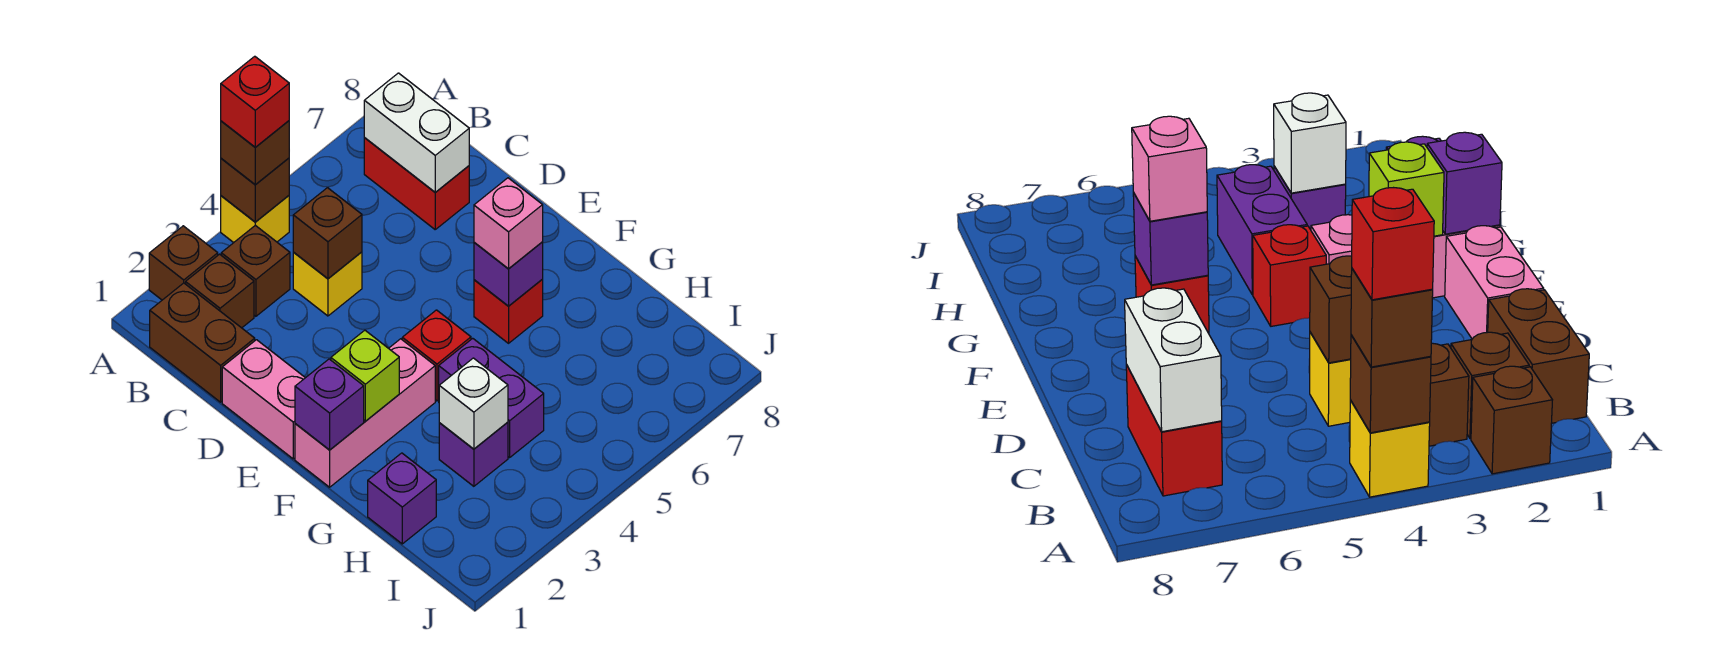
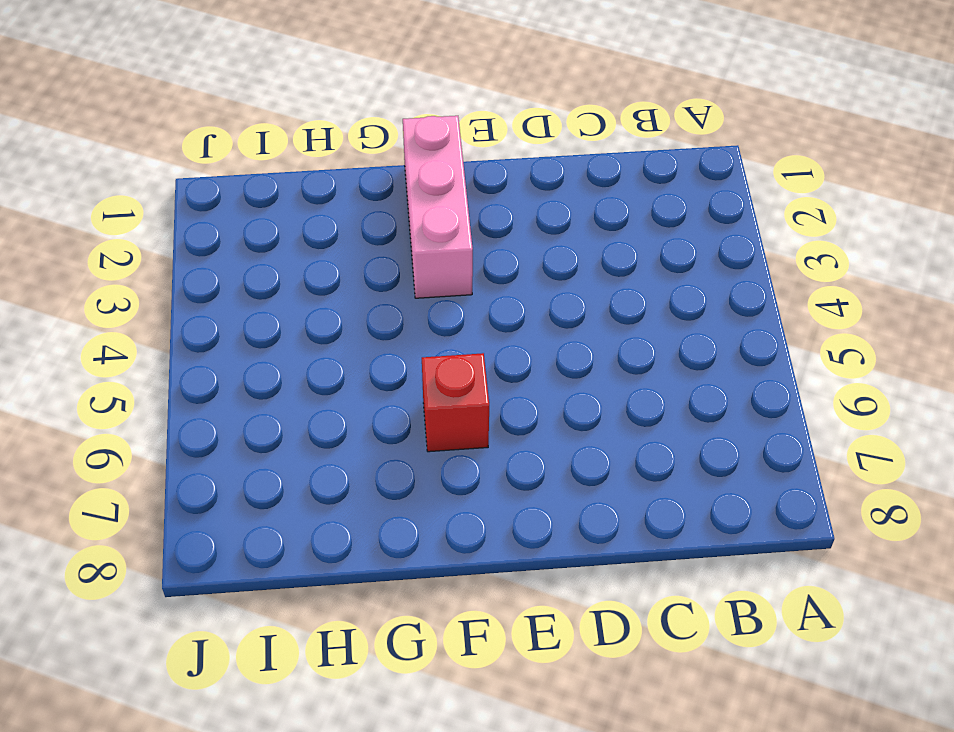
none -> brown 1x1 brick [149,226,218,300]
none -> yellow 1x1 brick [221,196,289,243]
none -> brown 1x2 brick [150,283,255,402]

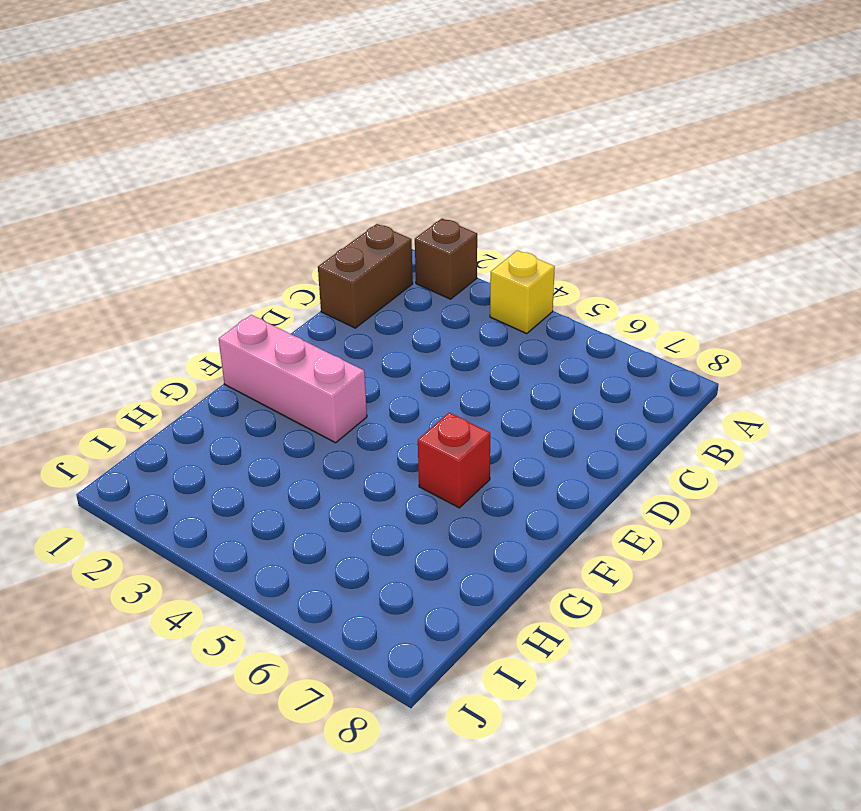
none -> brown 1x1 brick [186,254,254,328]
none -> brown 1x1 brick [221,225,290,316]
none -> red 1x2 brick [364,138,469,229]

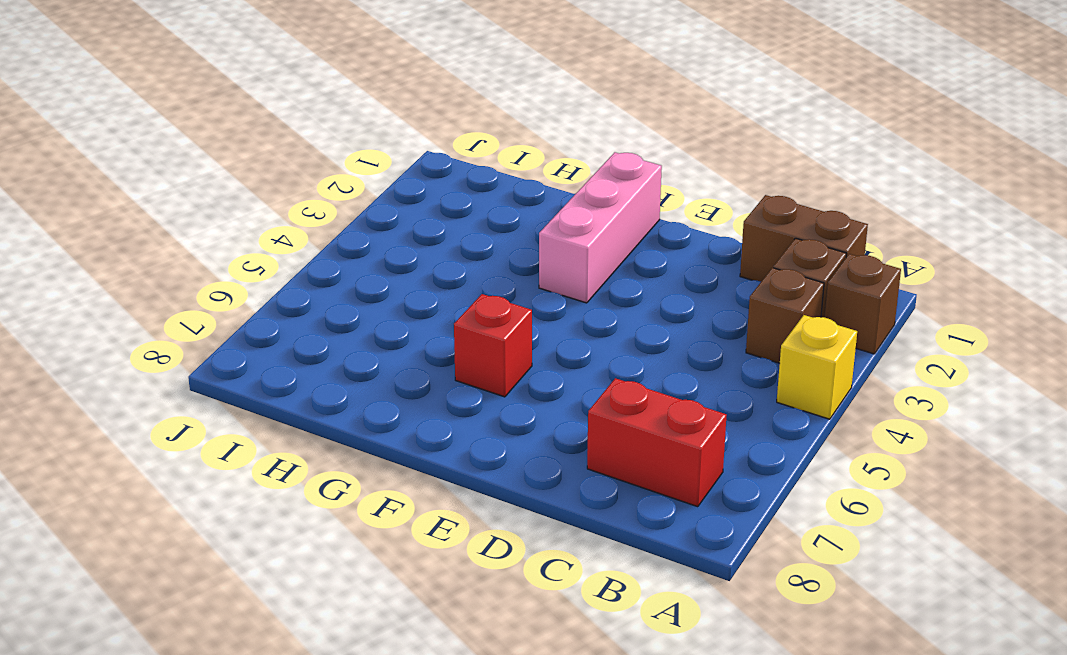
none -> yellow 1x1 brick [293,252,362,316]
none -> pink 1x2 brick [222,340,305,459]
none -> red 1x1 brick [402,310,471,401]

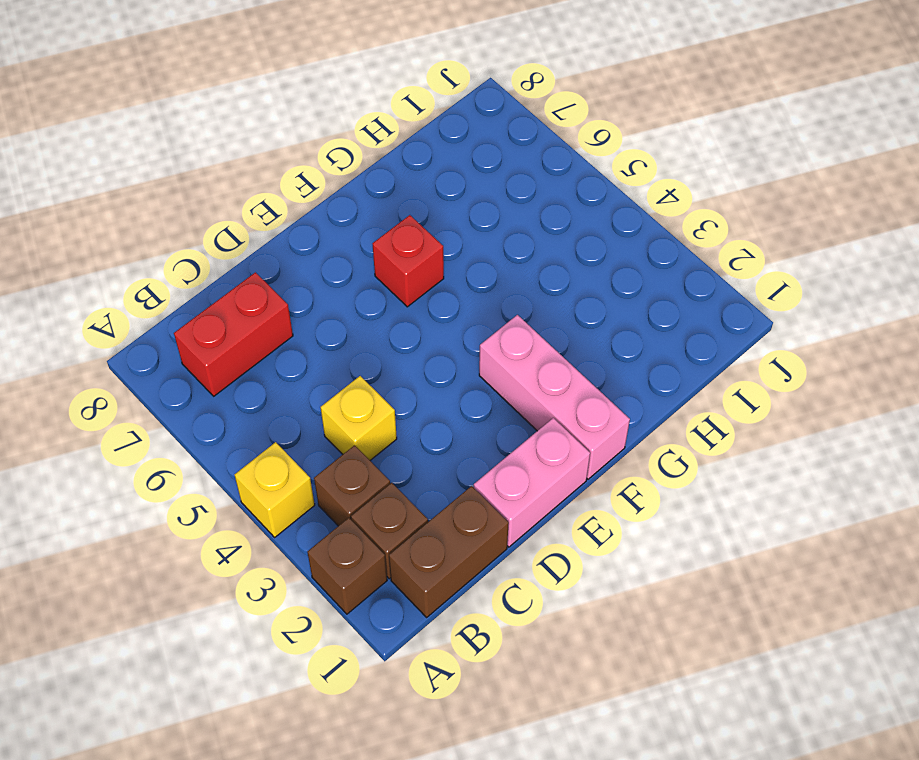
none -> red 1x1 brick [402,310,471,401]
none -> purple 1x2 brick [439,338,544,458]
none -> purple 1x1 brick [368,453,436,544]

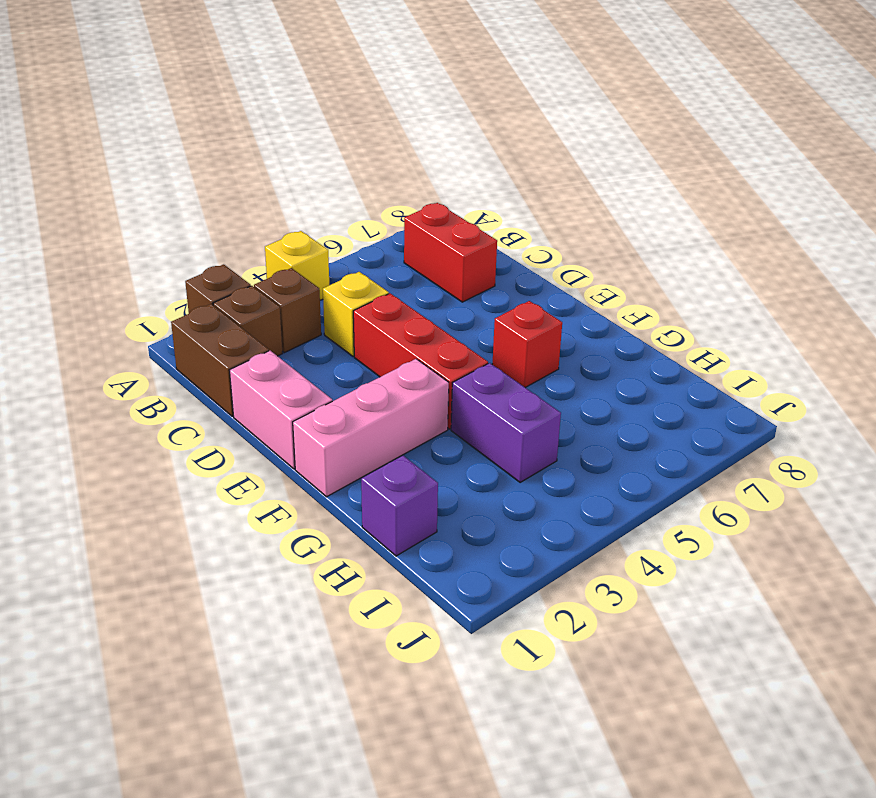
red 1x3 brick [353,293,488,429] -> red 1x1 brick [402,310,471,401]
none -> purple 1x1 brick [439,422,508,486]
none -> brown 1x1 brick [221,158,289,222]
none -> white 1x2 brick [364,73,469,192]

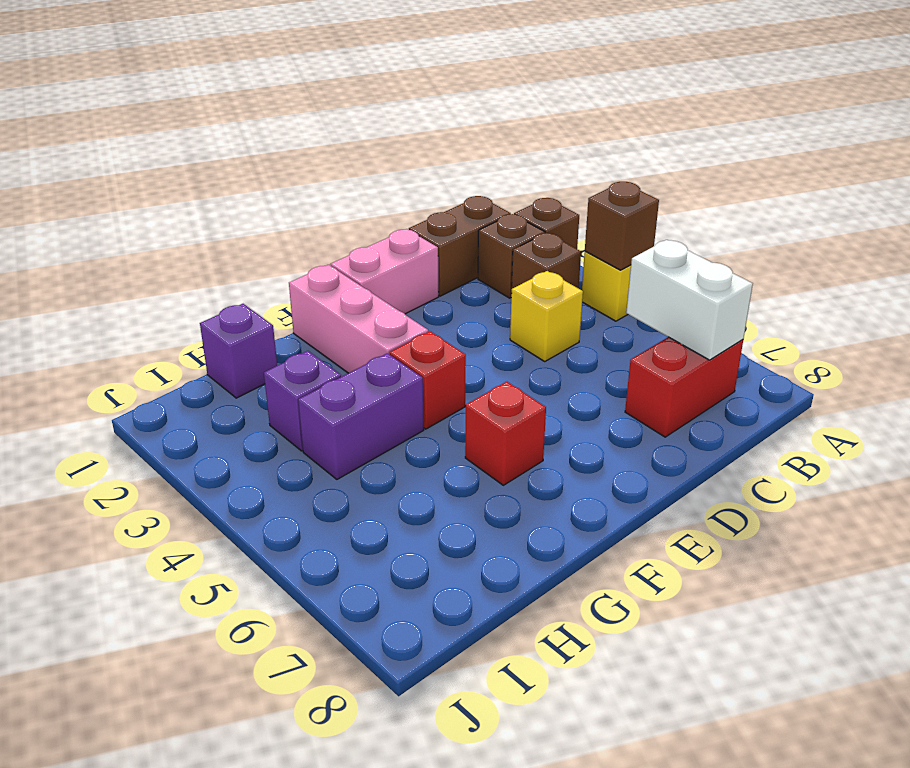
white 1x2 brick [626,240,753,360] -> white 1x2 brick turned to [364,73,469,192]
none -> brown 1x1 brick [293,188,362,279]
none -> purple 1x1 brick [295,359,364,450]
none -> lime 1x1 brick [331,330,399,421]

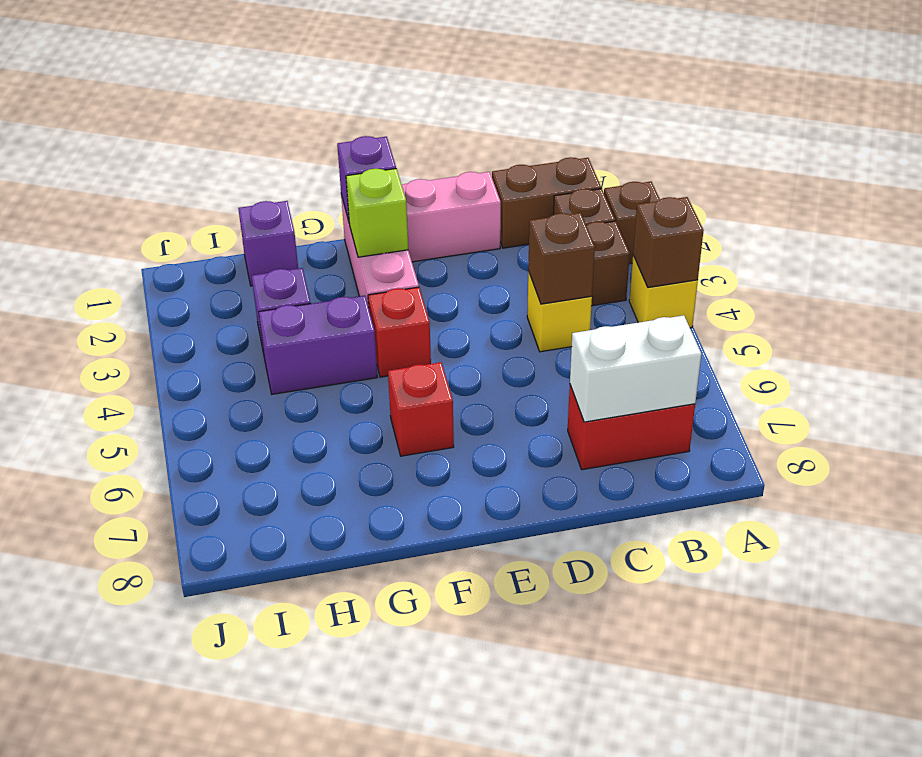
none -> purple 1x1 brick [474,242,543,306]
none -> white 1x1 brick [439,358,508,449]
none -> brown 1x1 brick [221,121,289,185]

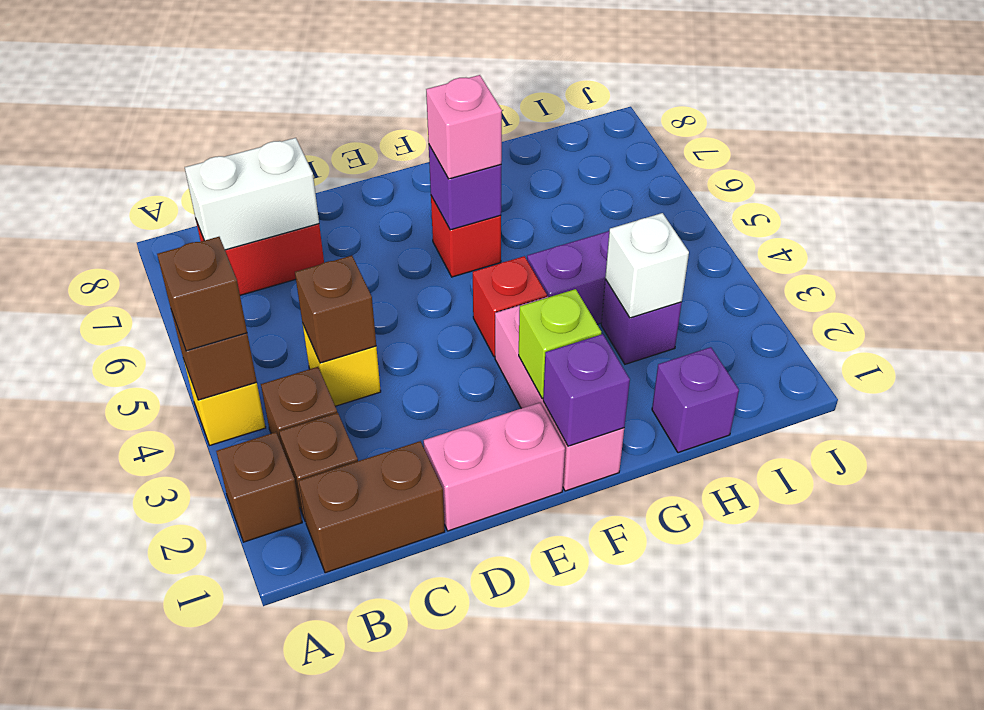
none -> red 1x1 brick [221,56,289,147]

